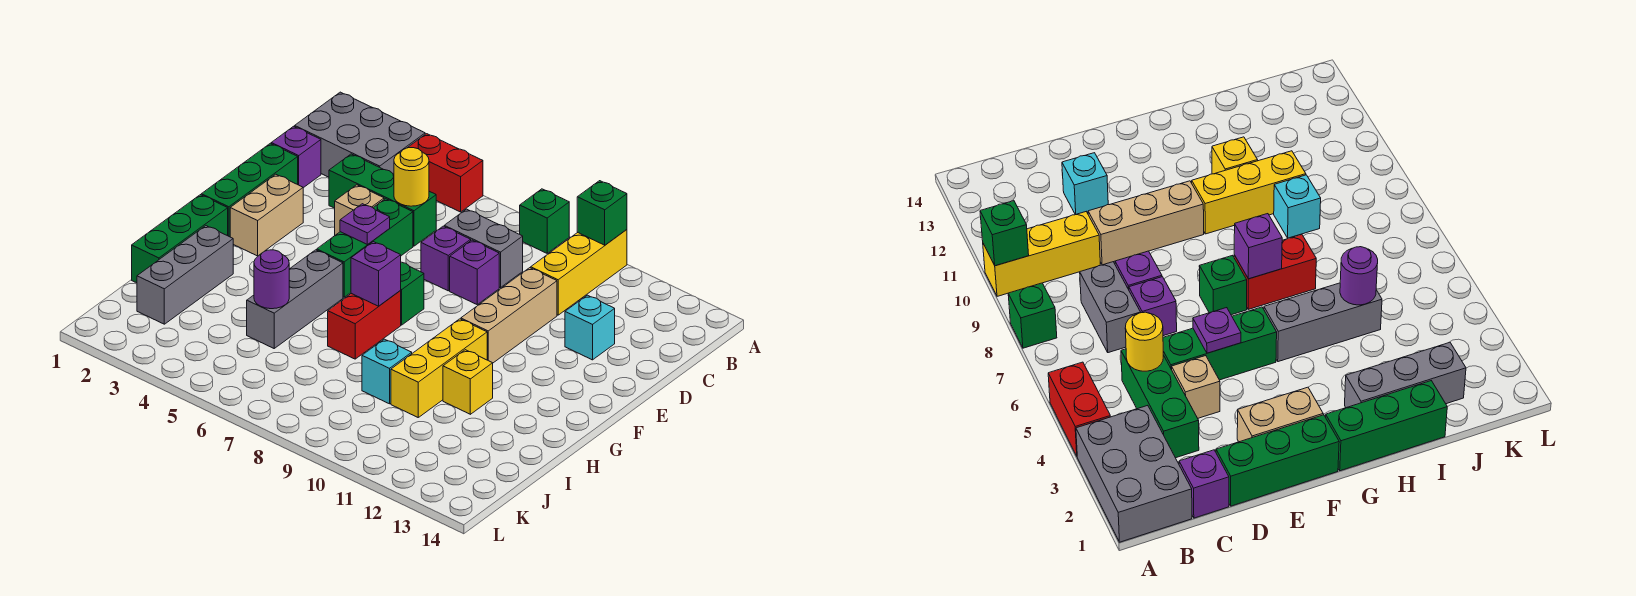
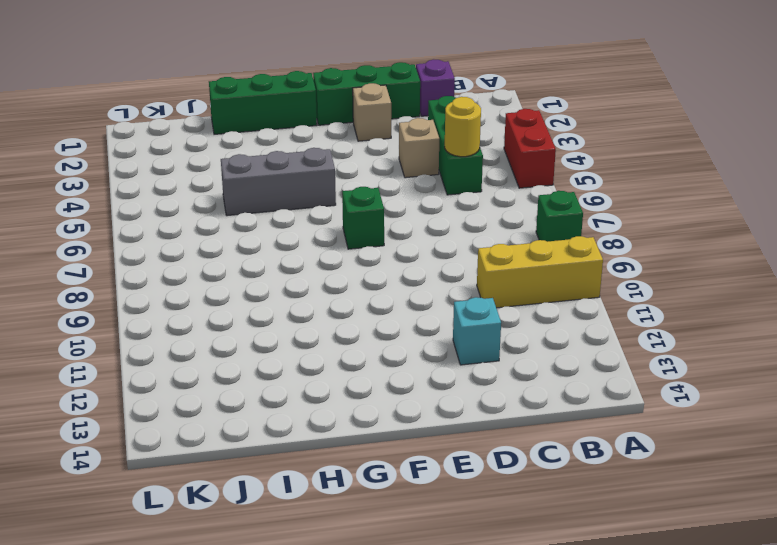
tan 1x1 brick [353,83,391,141] -> tan 1x2 brick [230,174,303,256]
none -> grey 2x3 brick [295,92,425,177]
none -> grey 1x2 brick [444,209,523,288]
none -> green 1x3 brick [317,199,413,297]

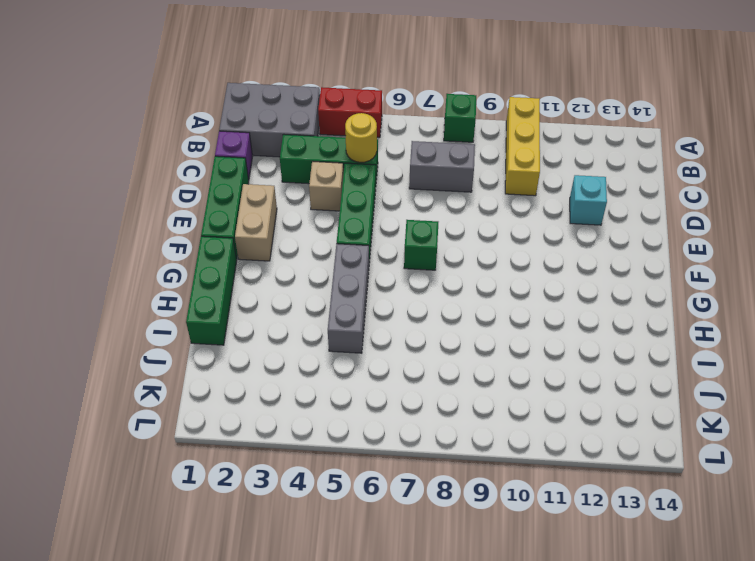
none -> purple 1x1 brick [421,226,471,291]
none -> purple 1x1 brick [450,240,499,304]
none -> tan 1x3 brick [461,268,557,363]

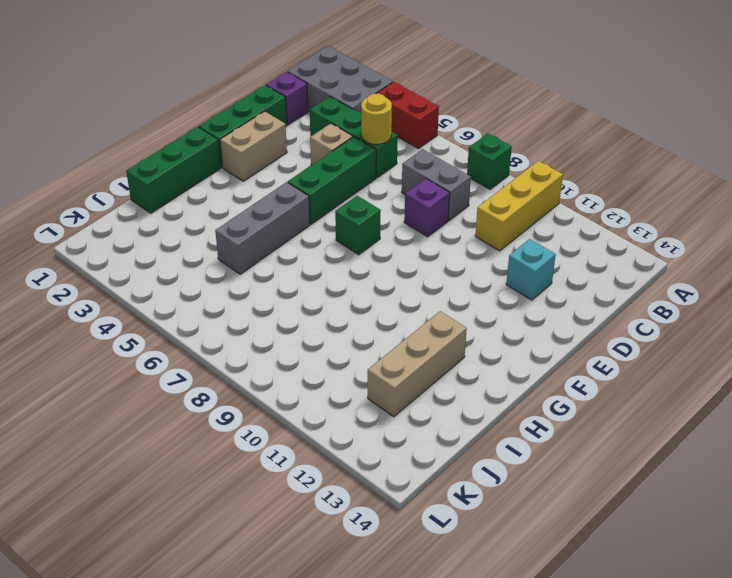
tan 1x3 brick [368,311,467,417] -> tan 1x3 brick moved to [461,268,557,363]
none -> purple 1x1 brick [421,226,471,291]
none -> red 1x2 brick [328,291,401,359]
none -> yellow 1x3 brick [391,319,487,417]

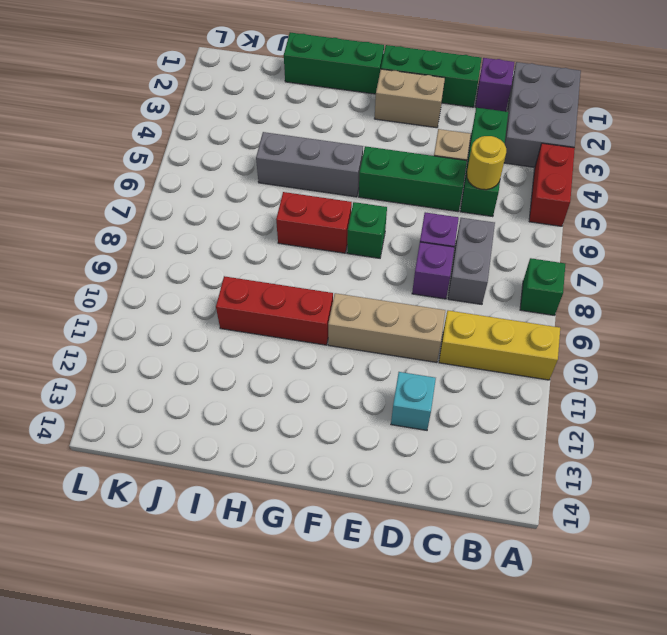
red 1x3 brick [216,276,333,345] -> yellow 1x3 brick [391,319,487,417]
none -> grey 1x3 brick [137,226,233,324]
none -> yellow 1x1 brick [443,350,493,414]
none -> cyan 1x1 brick [362,339,412,404]

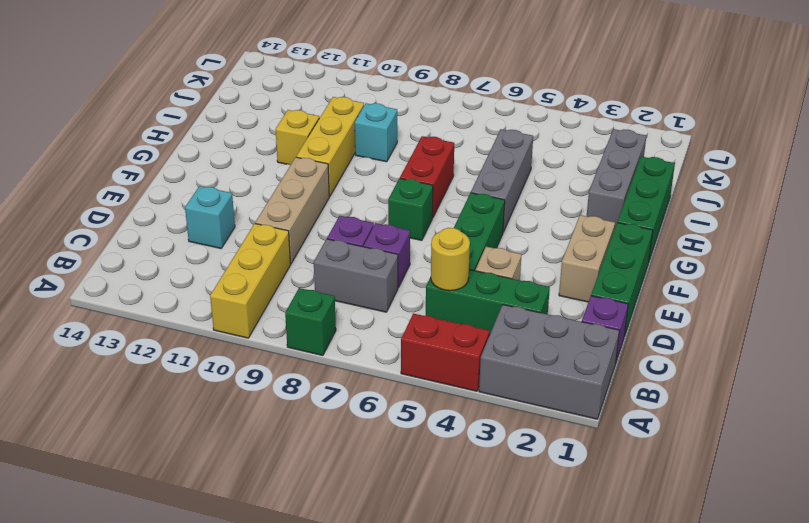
none -> green 1x1 brick [577,181,627,245]
none -> purple 1x1 plate [340,204,390,245]
none -> purple 1x1 brick [351,242,401,306]

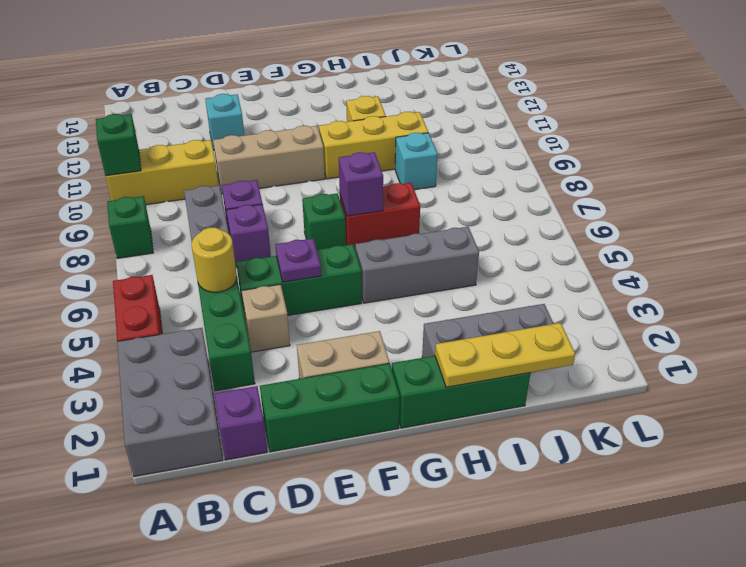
yellow 1x3 plate [435,323,575,387] -> none
none -> purple 1x1 round brick [254,250,289,309]

